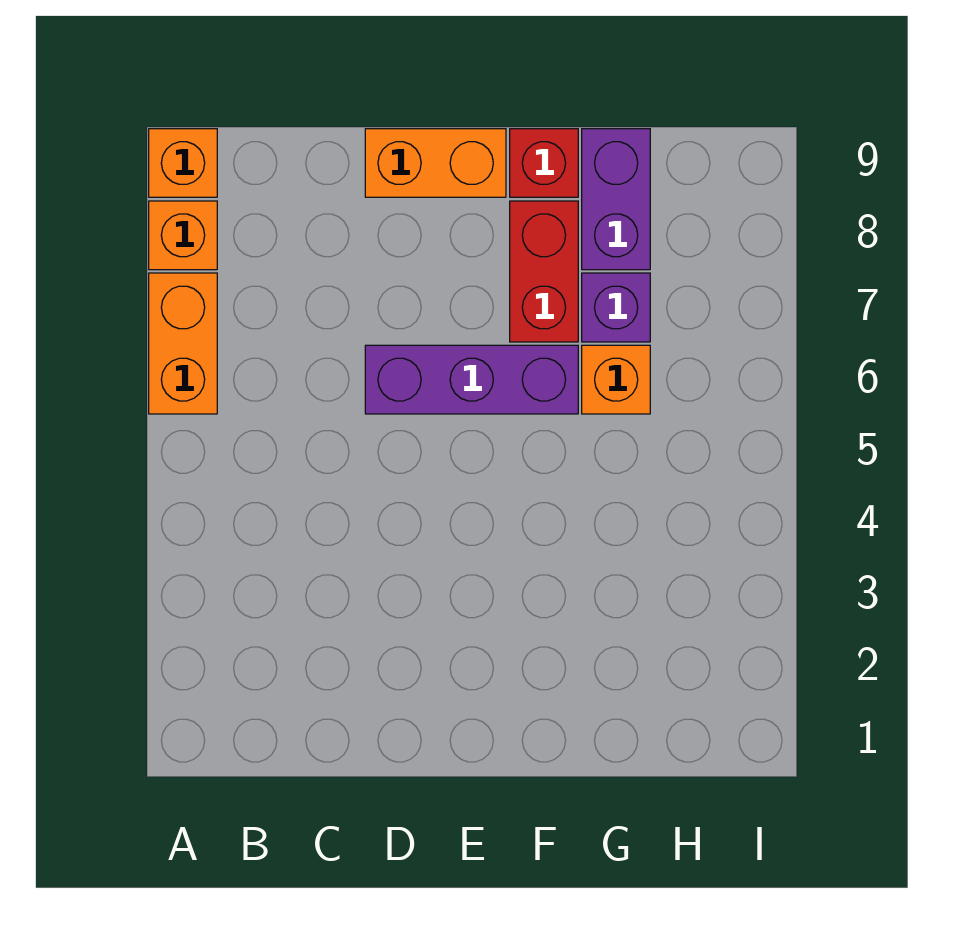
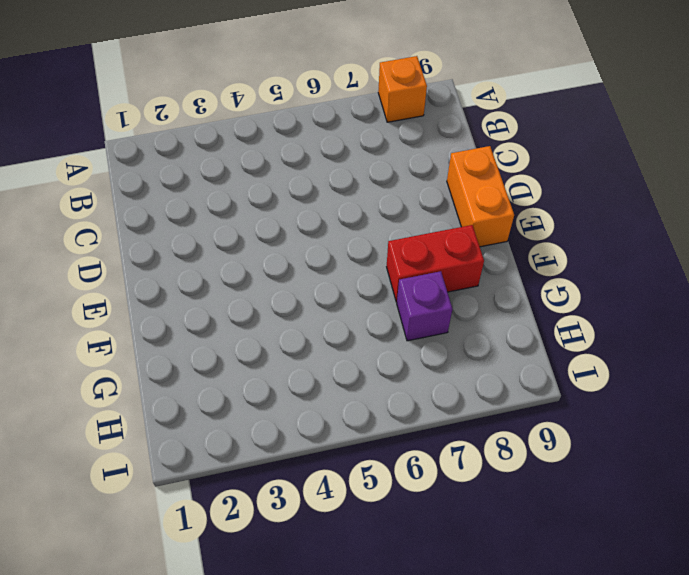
none -> orange 1x2 brick [149,273,217,414]
none -> orange 1x1 brick [149,129,217,197]

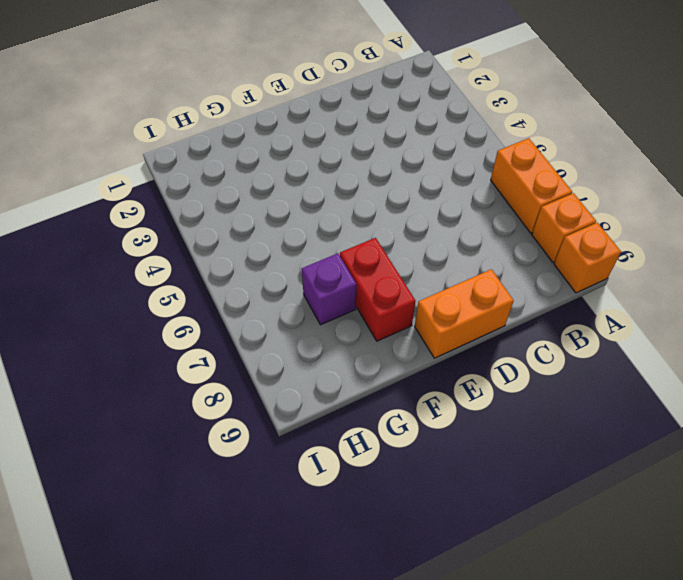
none -> purple 1x3 brick [365,345,578,414]
none -> red 1x1 brick [510,129,578,197]

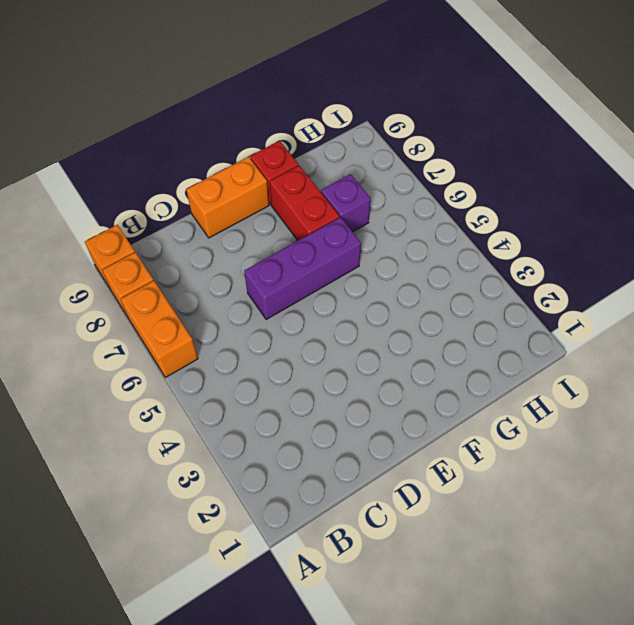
none -> orange 1x1 brick [582,345,650,414]
none -> purple 1x2 brick [582,129,650,270]

